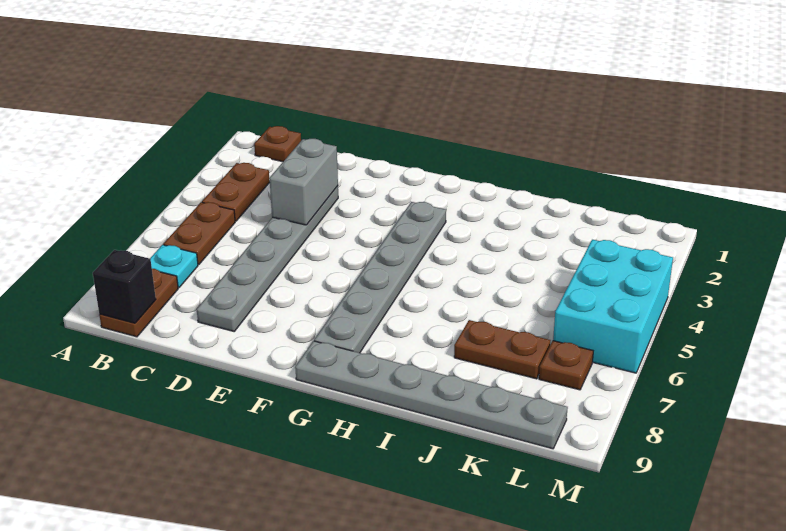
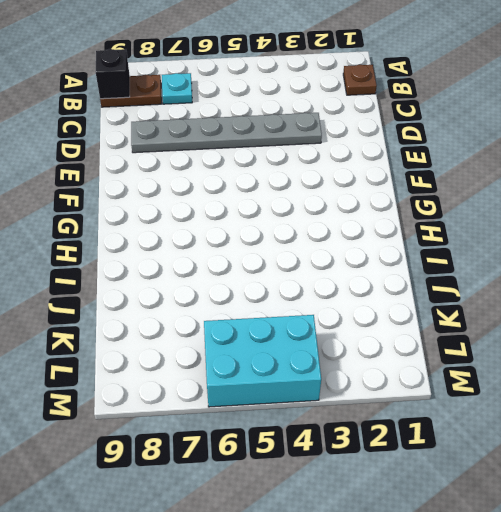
none -> brown 1x2 plate [202,163,270,221]
none -> brown 1x2 plate [163,202,235,265]
none -> grey 1x6 plate [314,202,446,353]

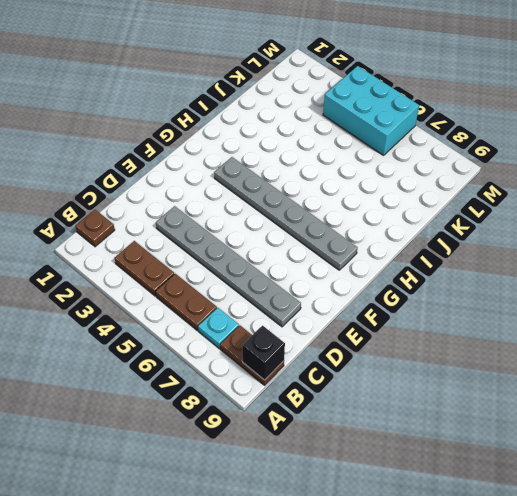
none -> grey 1x6 plate [295,341,568,449]
none -> brown 1x2 plate [454,320,550,379]
none -> brown 1x1 plate [539,341,593,390]

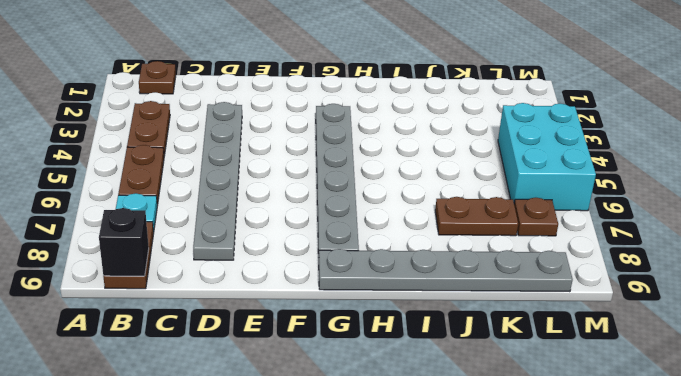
none -> grey 1x2 brick [269,139,338,225]

